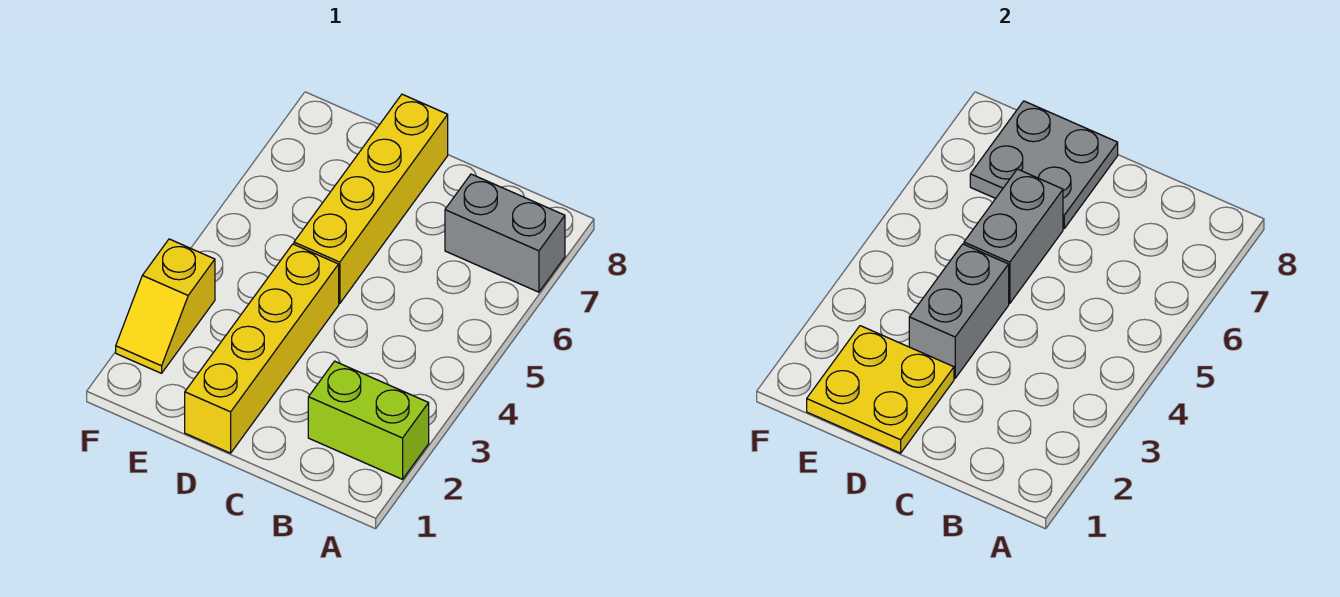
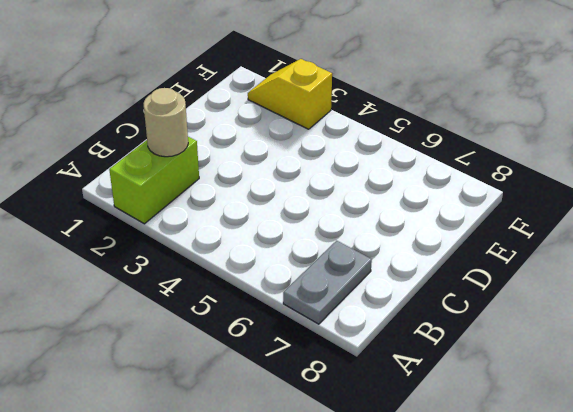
grey 1x2 plate [283,241,372,324] -> grey 1x2 brick [445,174,565,292]
tan 1x1 round brick [144,88,188,157] -> none
none -> yellow 1x4 brick [185,244,339,453]
none -> yellow 1x4 brick [294,94,448,304]

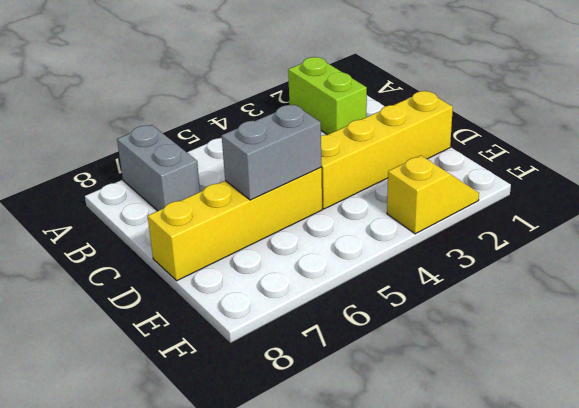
none -> yellow 2x2 plate [807,326,954,453]
none -> grey 1x2 brick [909,244,1009,378]

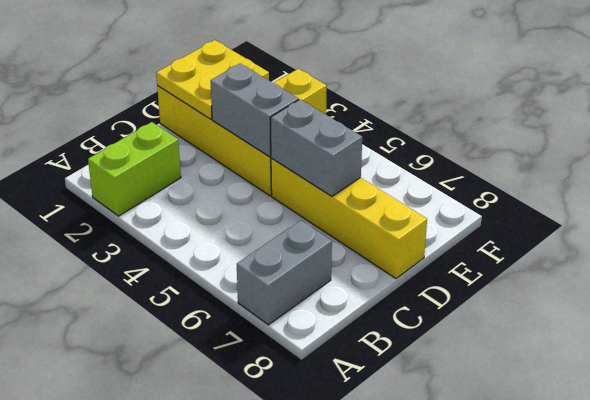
none -> grey 2x2 plate [970,101,1118,228]

